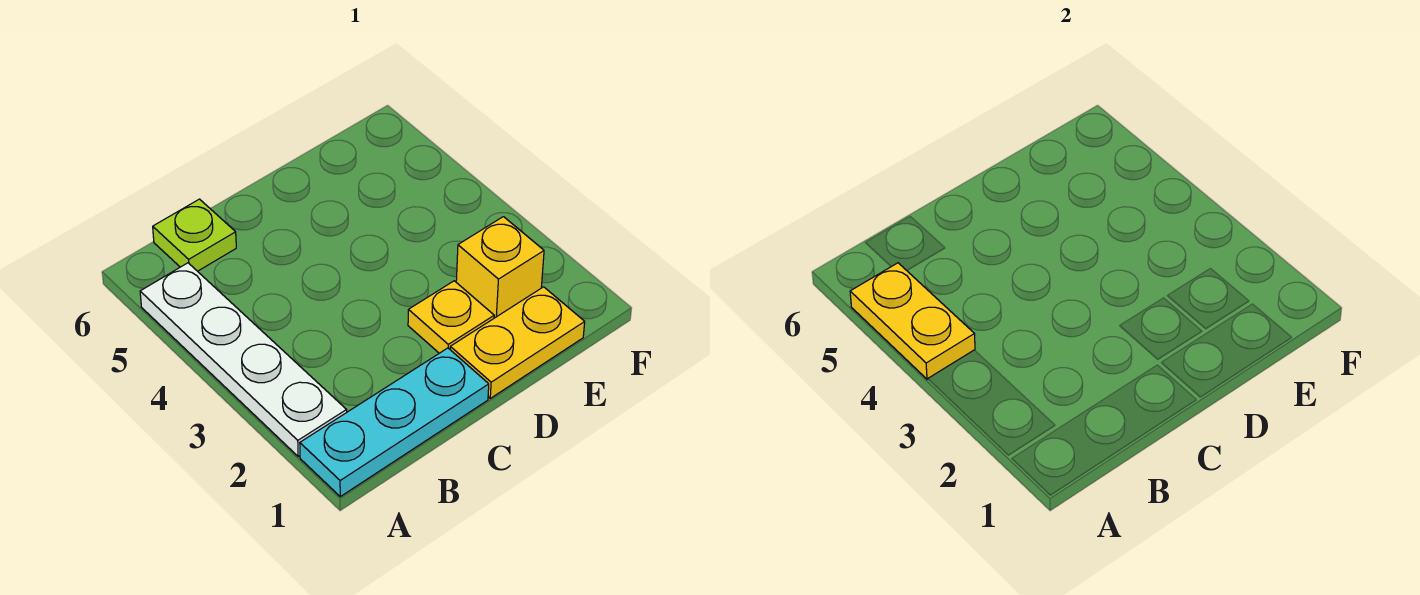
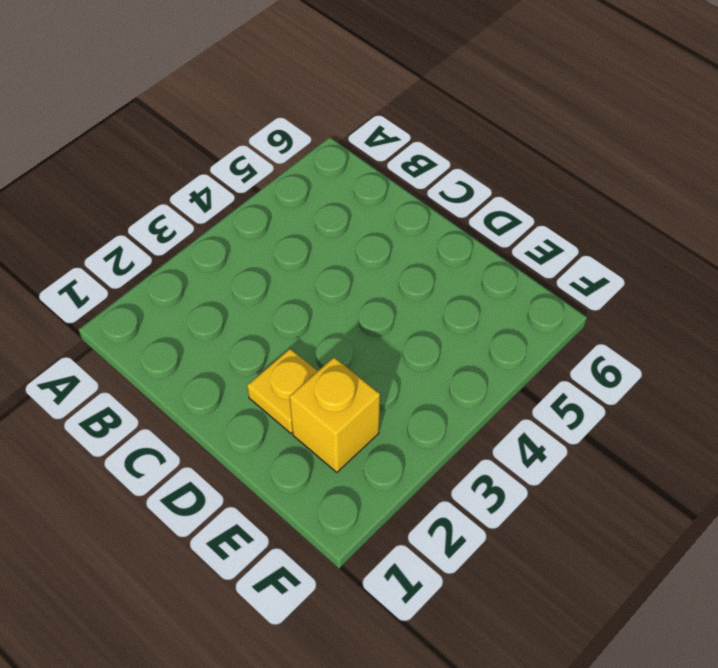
none -> cyan 1x3 plate [300,348,489,496]
none -> white 1x4 plate [140,263,347,456]

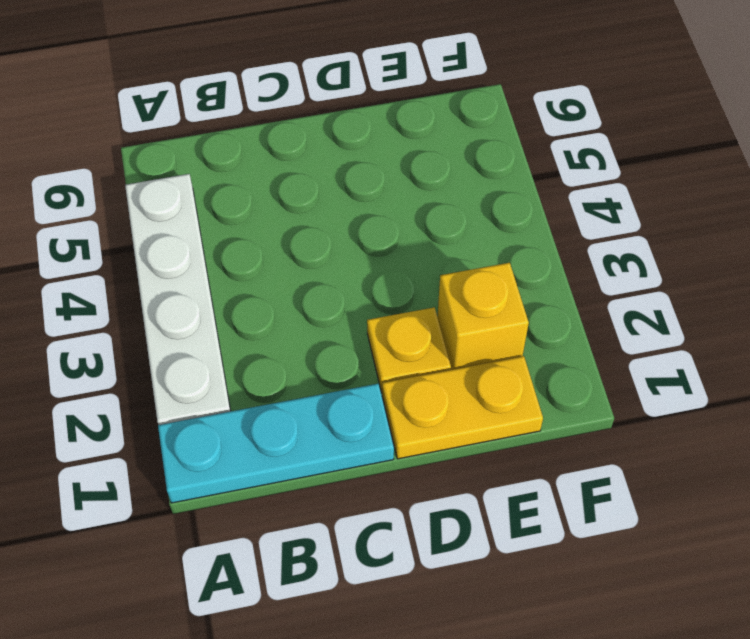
none -> lime 1x1 plate [153,199,236,271]
none -> yellow 1x2 plate [850,263,975,379]

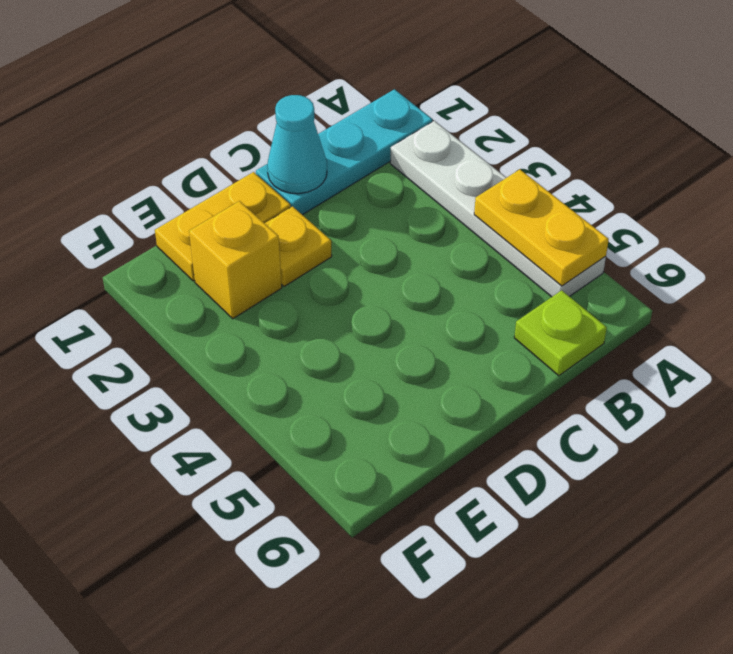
cyan 1x1 cone [267,95,327,194] -> none

